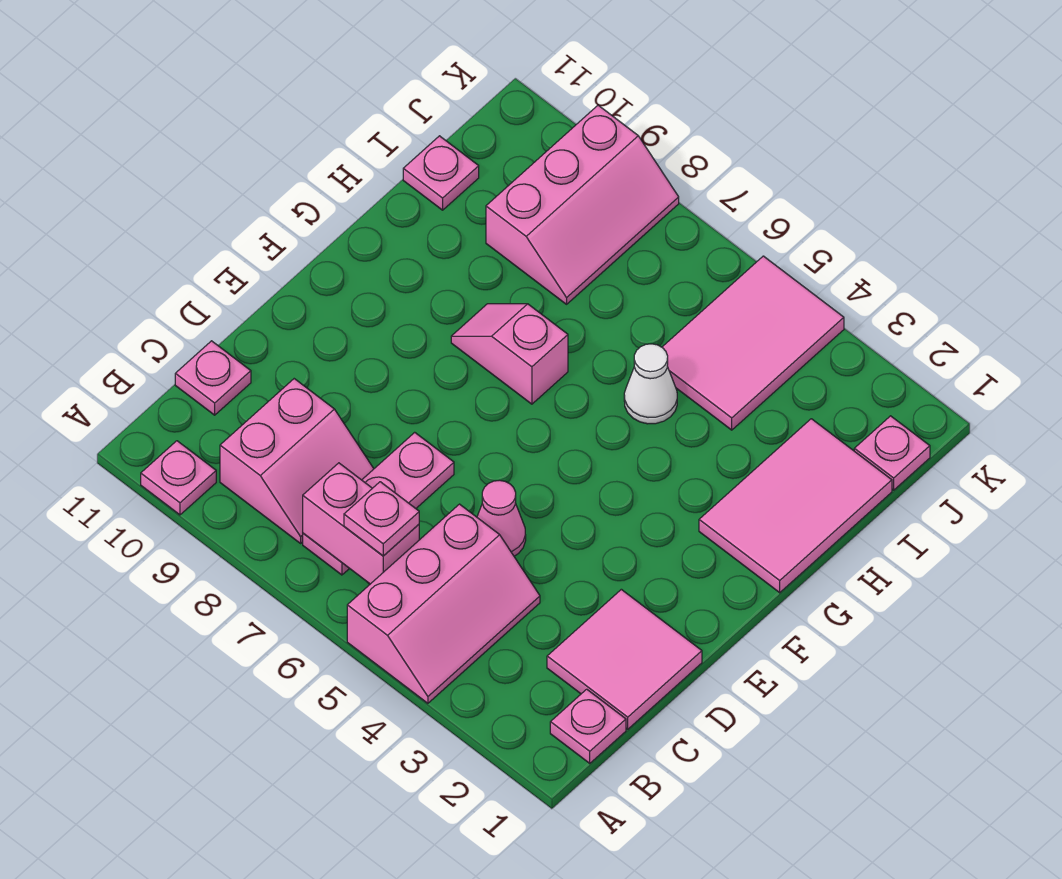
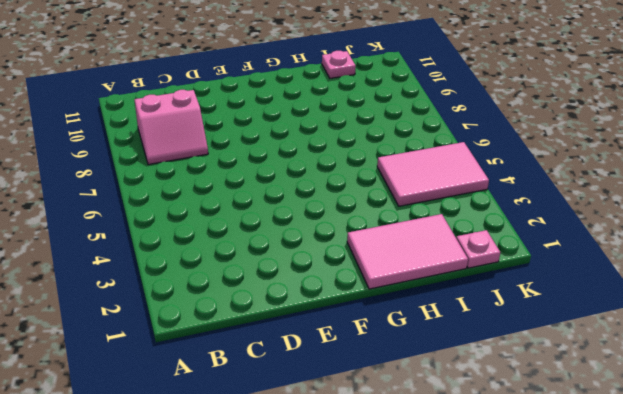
none -> pink 2x3 slope [347,504,540,703]
none -> pink 1x1 plate [141,441,216,515]
none -> pink 1x1 plate [550,689,626,763]

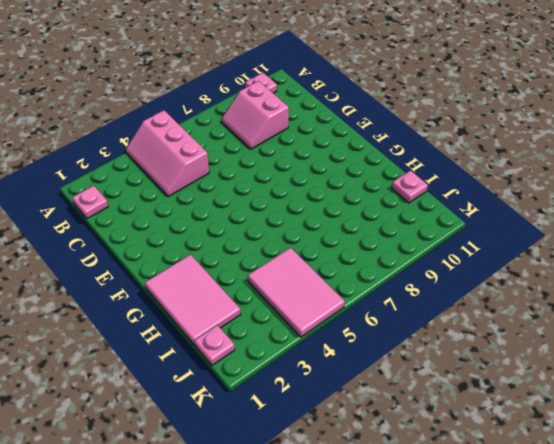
none -> pink 1x3 plate [303,432,454,575]
none -> pink 2x2 tile [547,589,702,729]
none -> pink 1x1 plate [175,341,251,415]

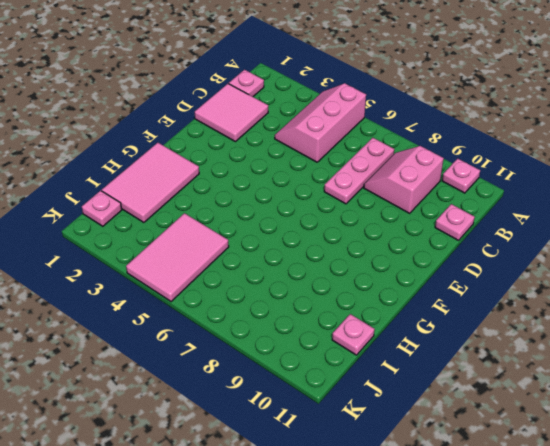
none -> pink 1x1 cone [477,480,526,556]
none -> pink 1x2 slope [451,304,568,404]
none -> white 1x1 cone [624,344,677,424]

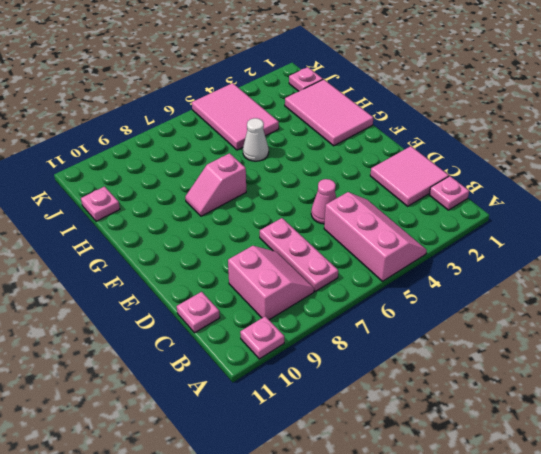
none -> pink 2x3 slope [486,105,679,304]
none -> pink 1x2 brick [303,463,419,584]
none -> pink 1x1 plate [344,482,419,556]

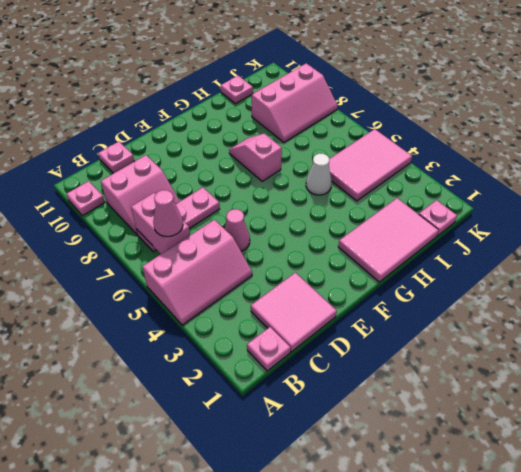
pink 1x1 cone [153,190,183,237] -> pink 1x1 plate [344,482,419,556]

